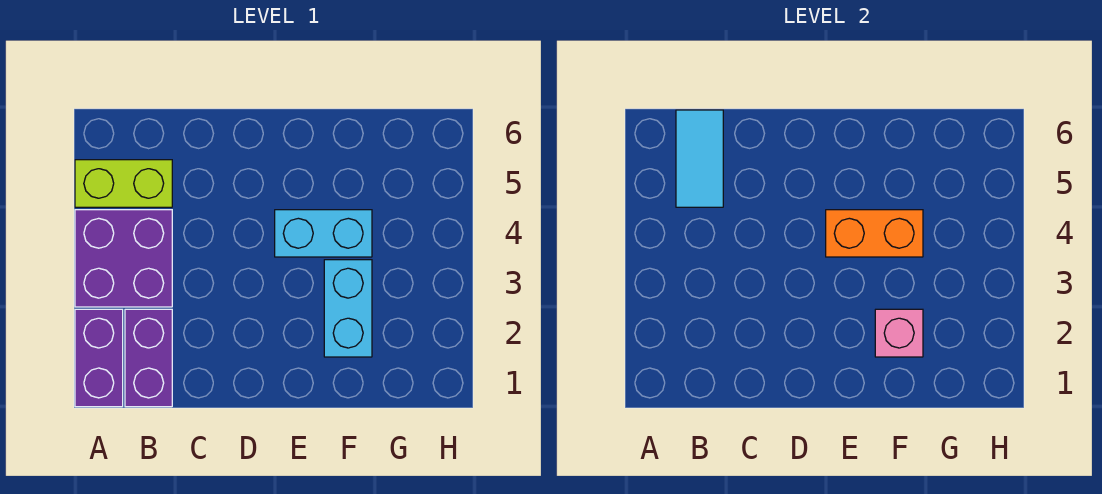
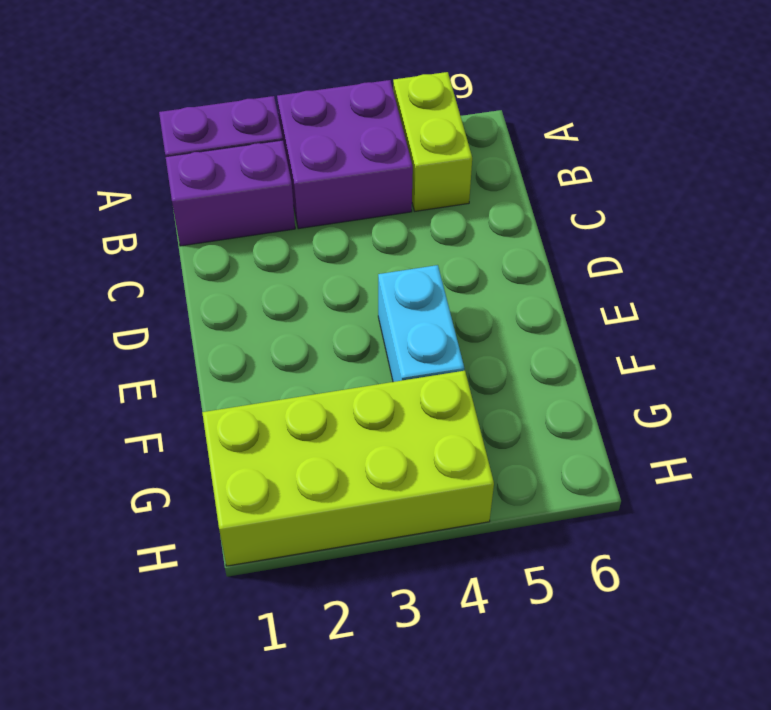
lime 2x4 brick [202,371,494,566] -> none
none -> cyan 1x2 brick [324,260,372,357]
none -> cyan 1x2 tile [676,110,723,207]

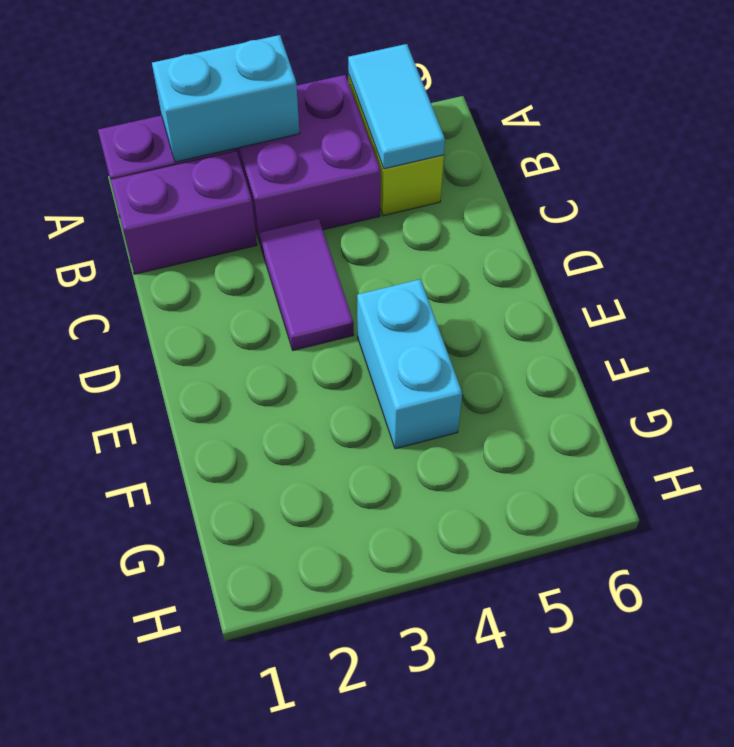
cyan 1x2 brick [152,35,300,162] -> cyan 1x2 brick moved to [324,260,372,357]
cyan 1x2 tile [348,44,445,169] -> cyan 1x2 tile turned to [676,110,723,207]
purple 1x2 tile [259,219,354,350] -> none
none -> orange 1x2 brick [826,210,923,257]
none -> pink 1x1 brick [875,309,923,357]

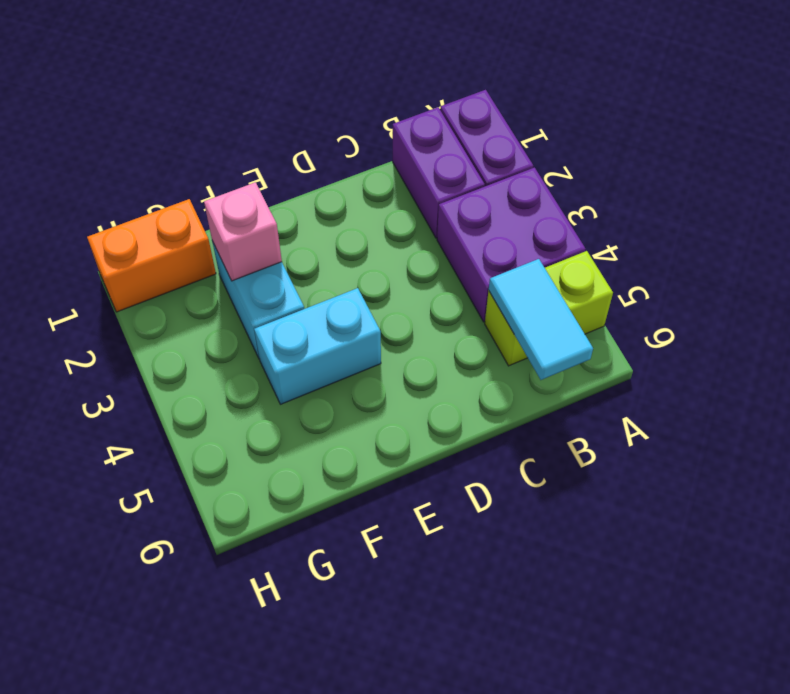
orange 1x2 brick [87,199,216,312] -> orange 1x2 brick moved to [826,210,923,257]

